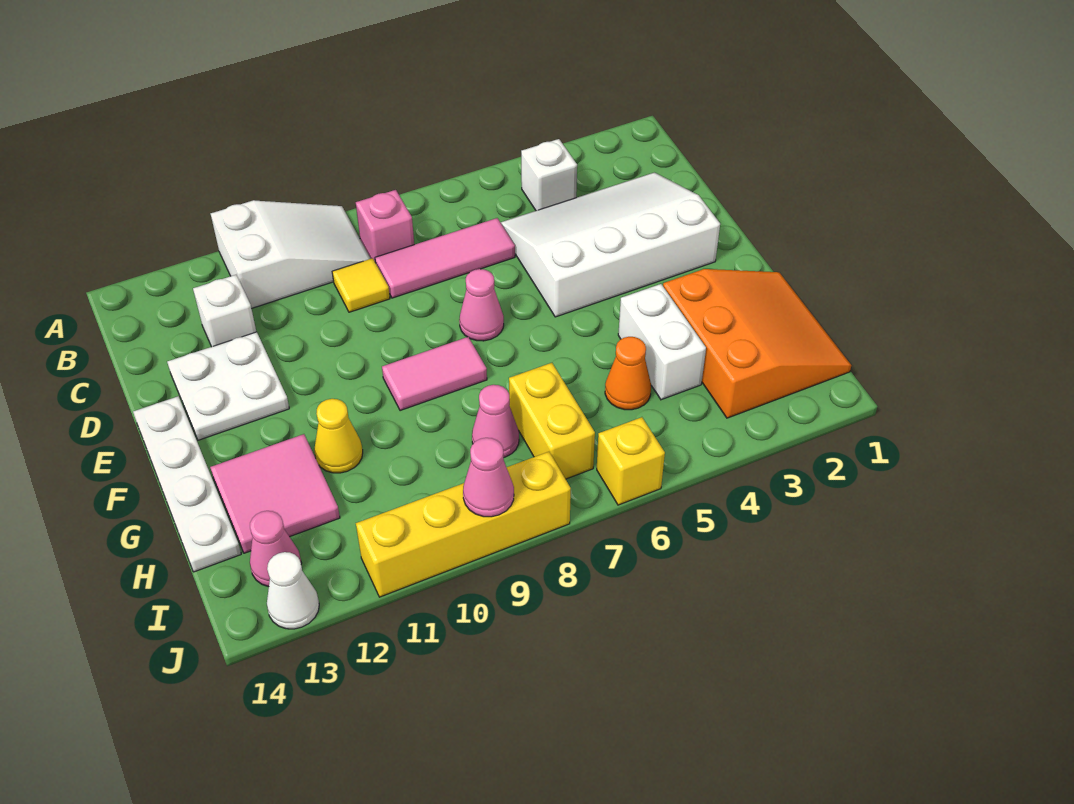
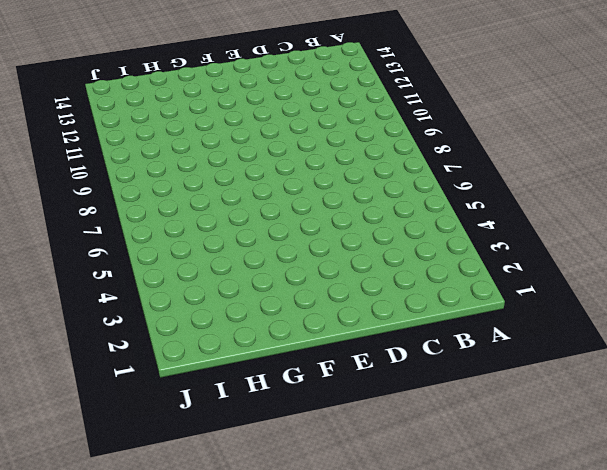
none -> white 2x3 slope [211,200,371,308]
none -> white 1x1 brick [521,139,577,211]
none -> pink 1x1 brick [356,190,414,261]

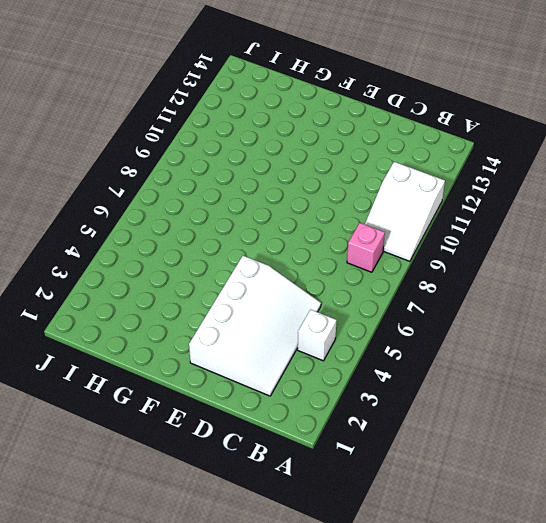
none -> pink 1x3 tile [375,218,515,298]
none -> yellow 1x1 tile [332,258,390,312]
none -> white 1x1 brick [193,275,256,347]

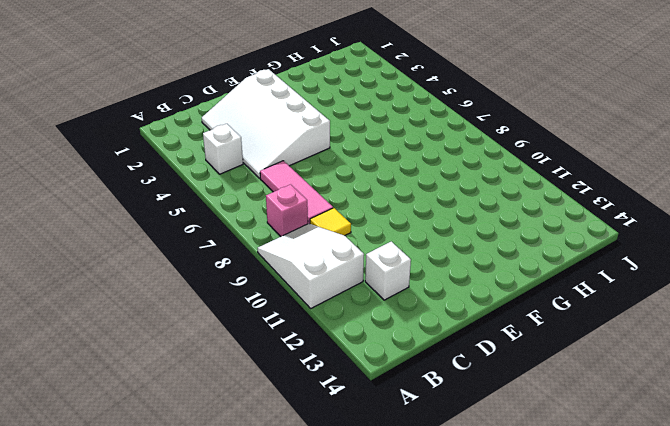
none -> white 2x2 plate [167,332,289,440]
none -> pink 1x1 cone [459,269,504,341]
none -> white 1x4 plate [133,396,241,572]

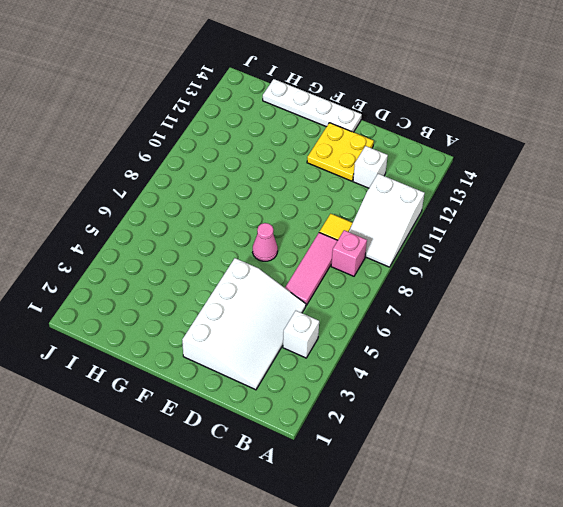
yellow 2x2 plate [307,123,374,181] -> white 2x2 plate [167,332,289,440]
none -> pink 1x2 tile [382,337,487,411]
none -> orange 3x3 slope [663,269,851,418]
none -> white 1x2 brick [618,284,706,400]

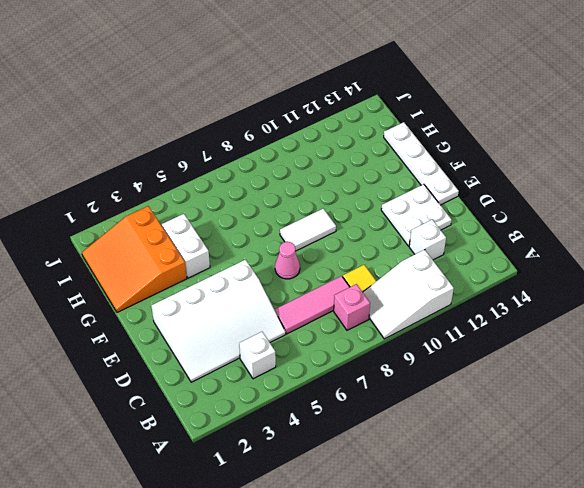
white 1x2 tile [280,209,336,251] -> pink 1x2 tile [382,337,487,411]
none -> yellow 1x1 cone [314,399,363,473]
none -> pink 2x2 tile [210,434,340,553]
none -> orange 1x1 cone [605,337,651,410]

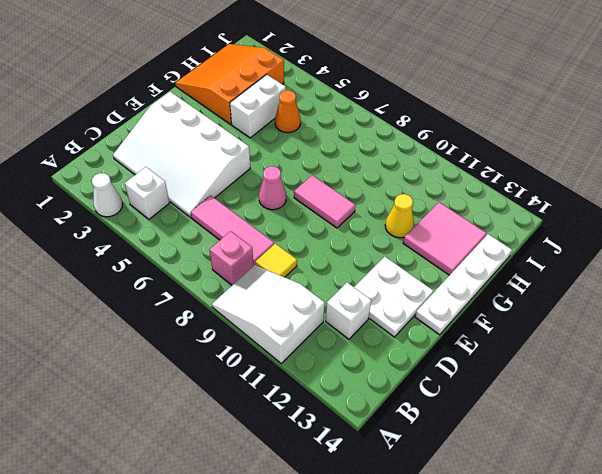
white 1x1 cone [92,173,123,217] -> white 1x1 cone moved to [267,552,319,629]
none -> yellow 1x2 brick [509,363,595,479]
none -> pink 1x1 cone [472,385,519,457]
none -> pink 1x1 cone [250,511,302,587]

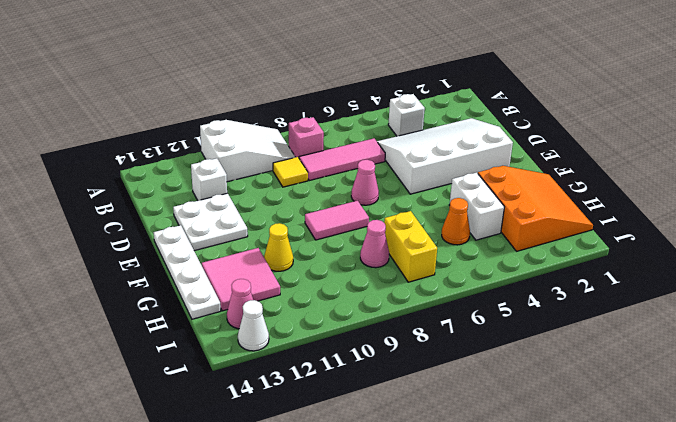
none -> yellow 1x1 brick [597,417,665,505]
none -> yellow 1x4 brick [356,452,571,597]
none -> pink 1x1 cone [463,438,514,517]

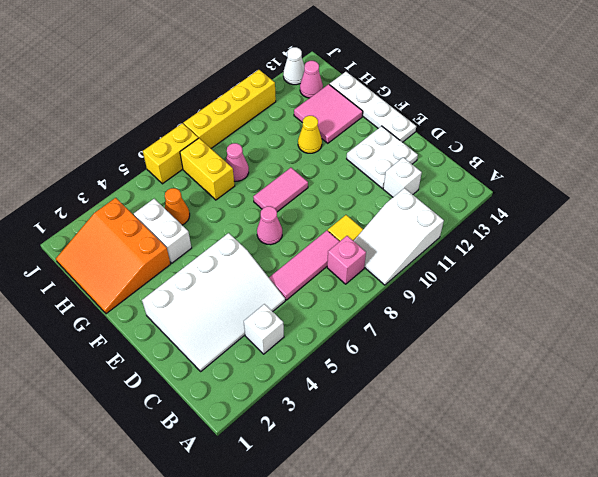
yellow 1x2 brick [143,123,198,184] -> yellow 1x1 brick [597,417,665,505]
none -> pink 1x1 cone [463,438,514,517]

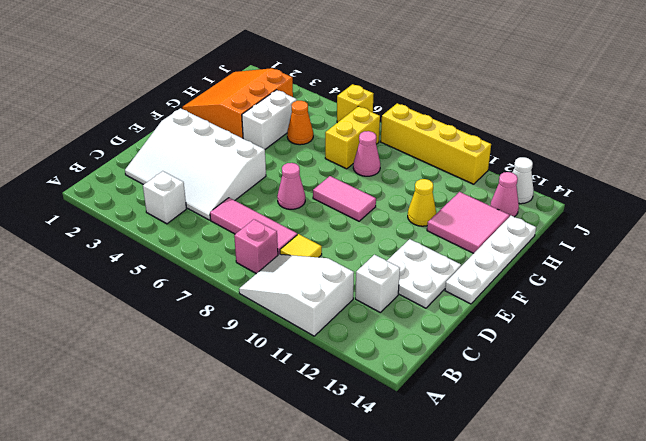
none -> pink 1x1 cone [463,438,514,517]

